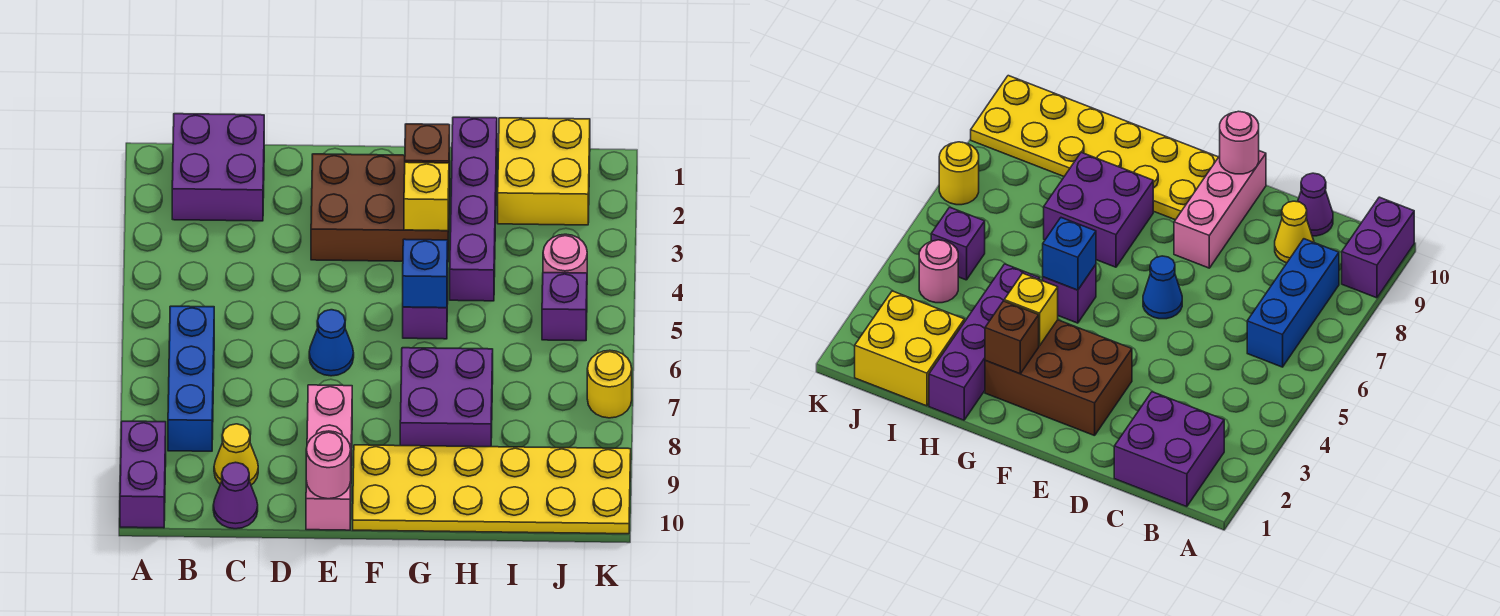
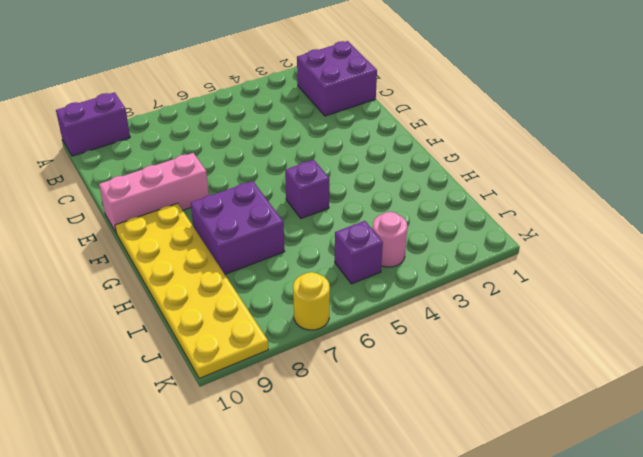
none -> blue 1x3 brick [168,306,214,451]
none -> yellow 1x1 cone [214,424,258,485]
none -> purple 1x1 cone [213,462,258,529]

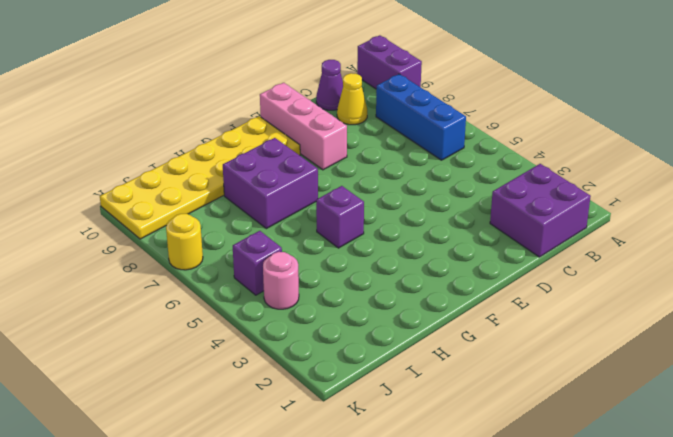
none -> brown 2x3 brick [311,154,450,261]
none -> blue 1x1 cone [309,310,354,376]
none -> purple 1x4 brick [450,117,497,301]

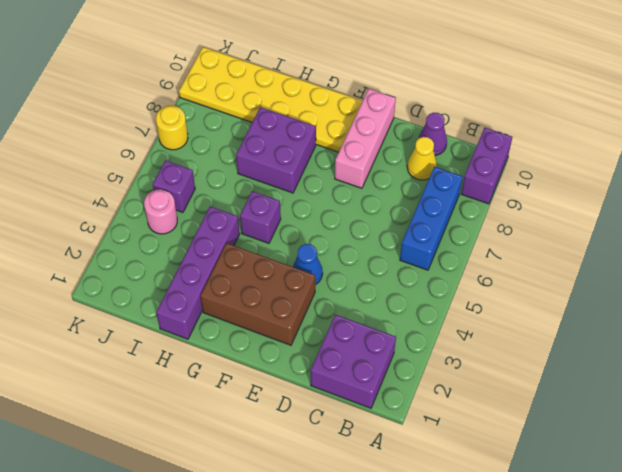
blue 1x1 cone [293,244,323,285] -> blue 1x1 cone moved to [309,310,354,376]
none -> yellow 2x2 brick [498,118,590,225]
none -> pink 1x1 round brick [306,431,351,499]
none -> brown 1x1 brick [405,124,450,166]

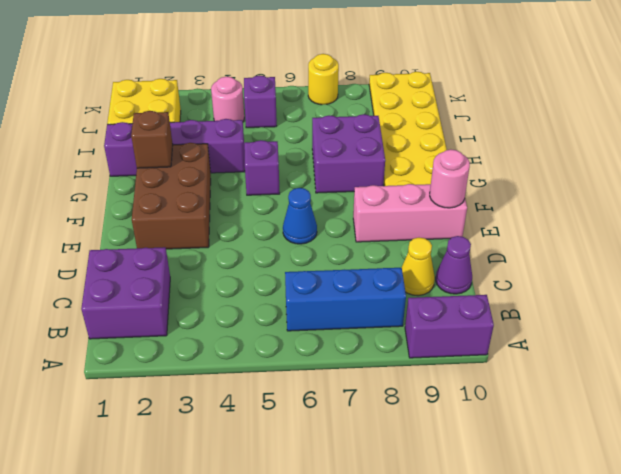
none -> yellow 1x1 brick [404,162,449,231]
none -> blue 1x1 brick [403,239,448,308]

